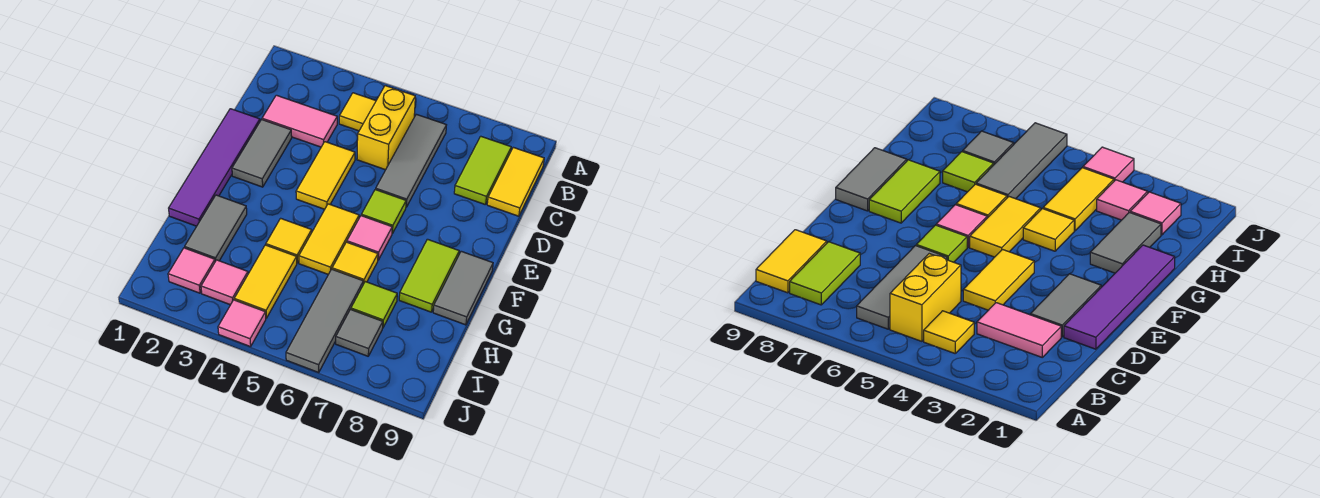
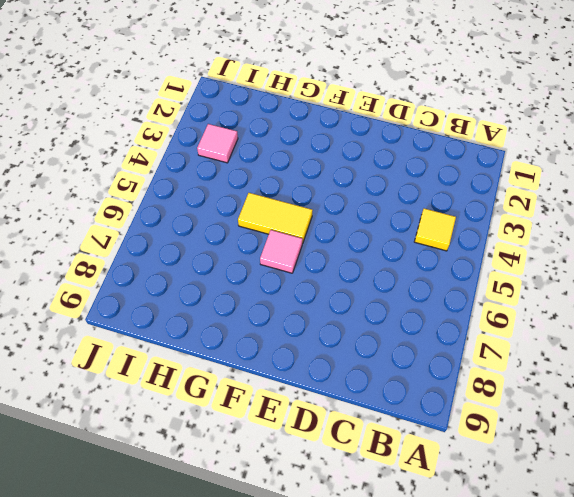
none -> yellow 1x2 brick [357,86,415,170]
none -> grey 1x3 tile [376,114,446,207]
none -> lime 1x2 tile [454,136,511,205]

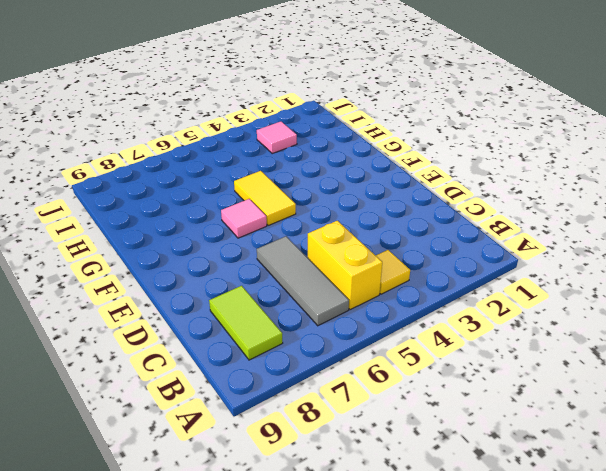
none -> yellow 1x2 tile [487,147,544,216]
none -> pink 1x2 tile [262,95,337,147]
none -> purple 1x4 tile [169,109,260,226]

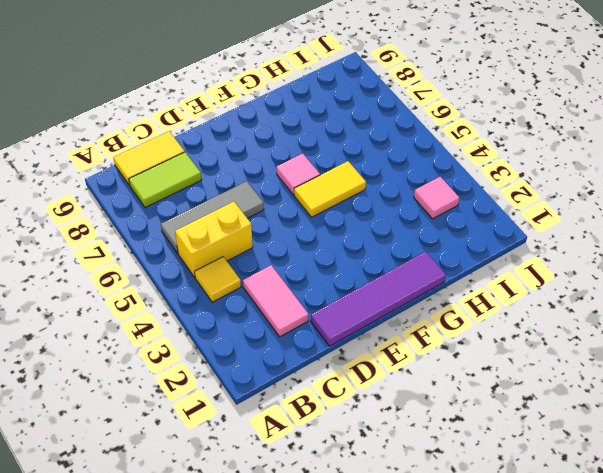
none -> grey 1x2 tile [232,120,292,187]
none -> yellow 1x2 tile [296,142,355,209]
none -> lime 1x1 tile [361,190,406,234]

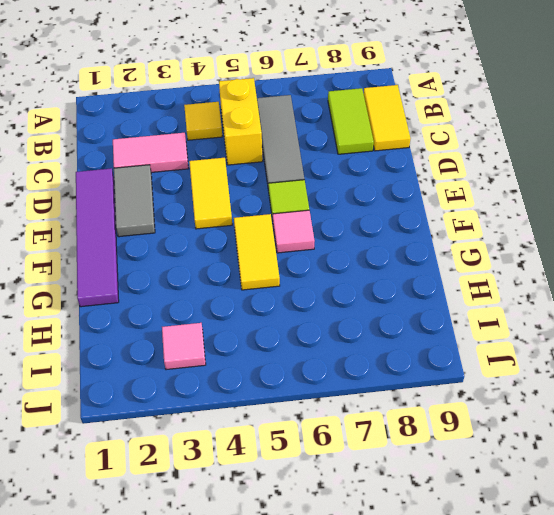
none -> lime 1x2 tile [399,239,459,312]
none -> grey 1x2 tile [433,251,493,325]
none -> grey 1x2 tile [185,195,247,261]

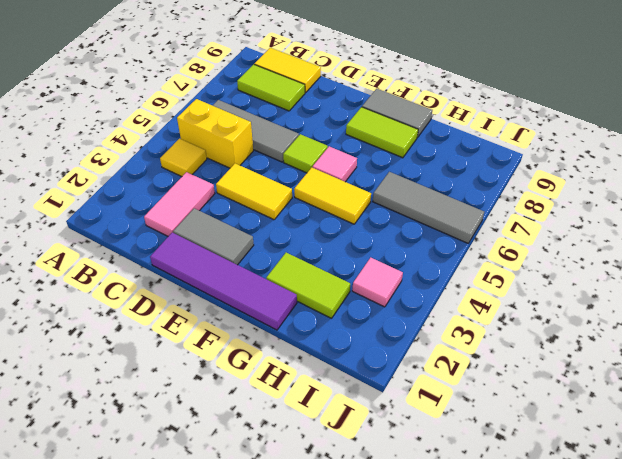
lime 1x2 tile [266,253,350,318] -> grey 1x2 tile [185,195,247,261]
none -> yellow 1x1 tile [266,218,312,263]
none -> yellow 1x1 tile [332,242,378,284]
none -> yellow 1x2 tile [234,245,297,318]

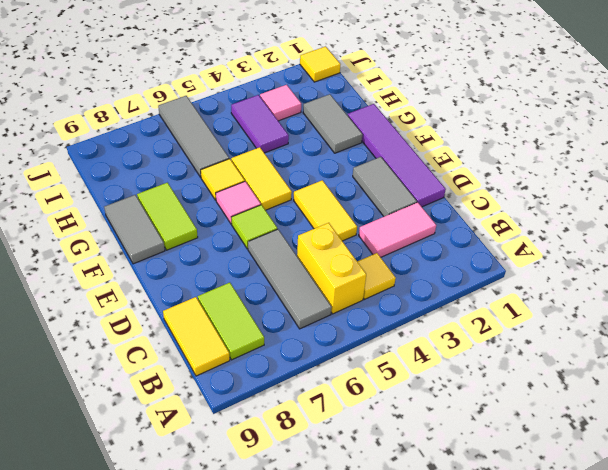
purple 1x2 tile [231,95,289,153] -> yellow 1x2 tile [234,245,297,318]
yellow 1x1 tile [300,46,341,82] -> yellow 1x1 tile moved to [266,218,312,263]
none -> lime 1x1 tile [351,282,397,327]
none -> pink 1x1 tile [168,248,215,293]
none -> grey 1x1 tile [336,309,383,356]

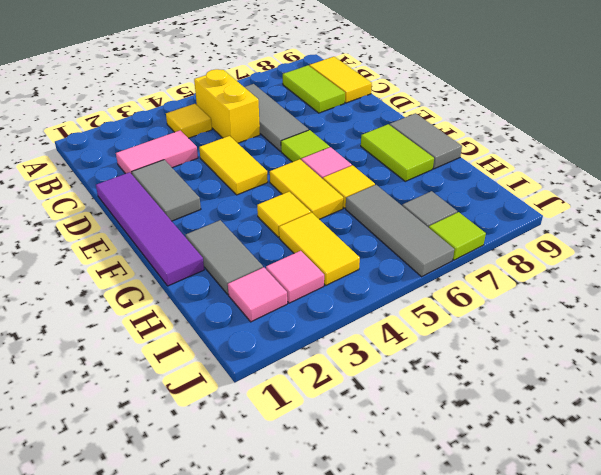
lime 1x1 tile [429,212,486,260] -> lime 1x1 tile moved to [351,282,397,327]
none -> pink 1x1 tile [218,300,266,347]

